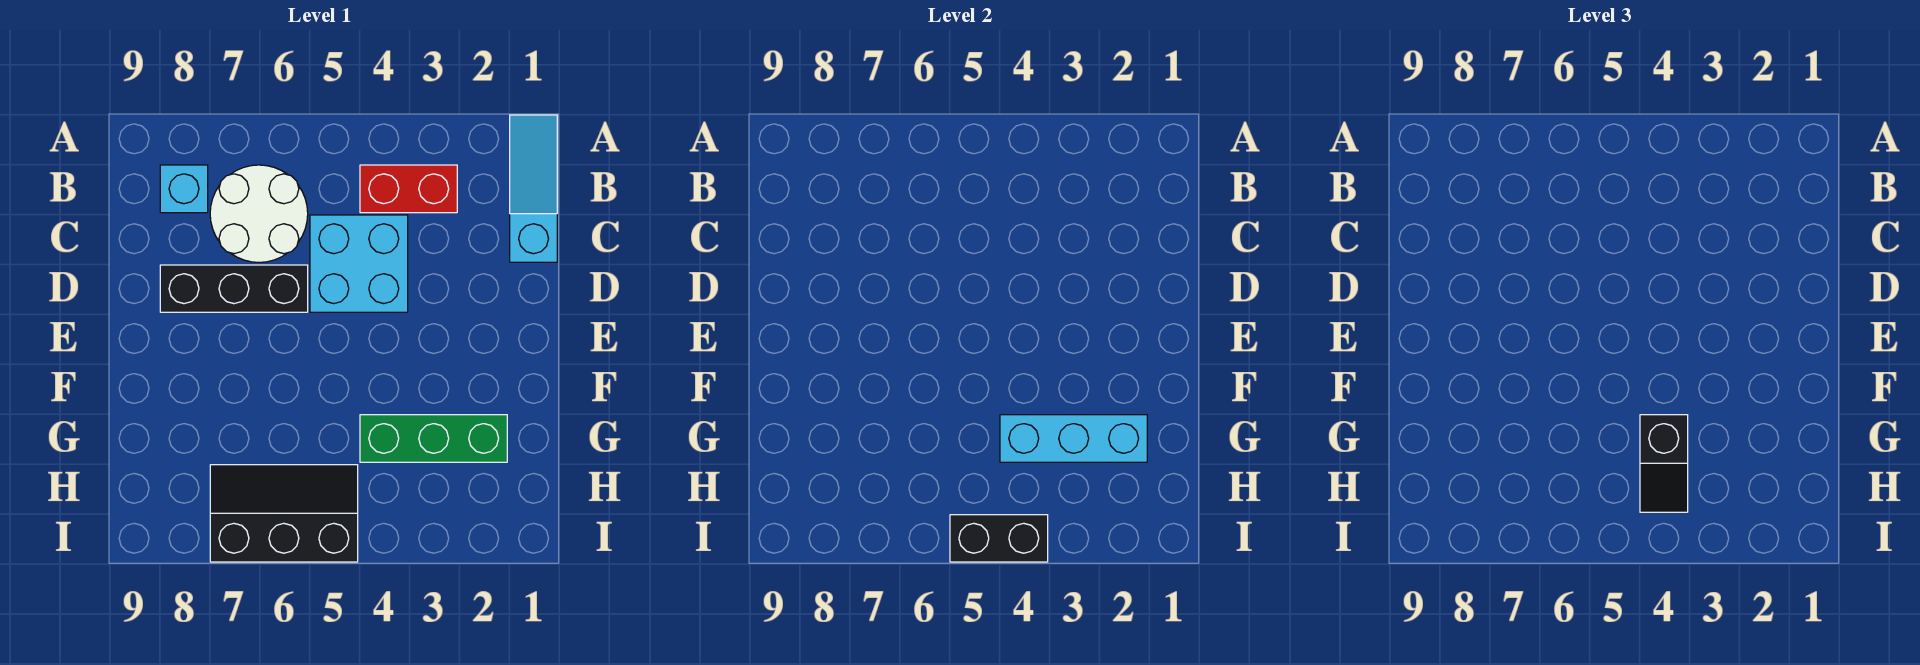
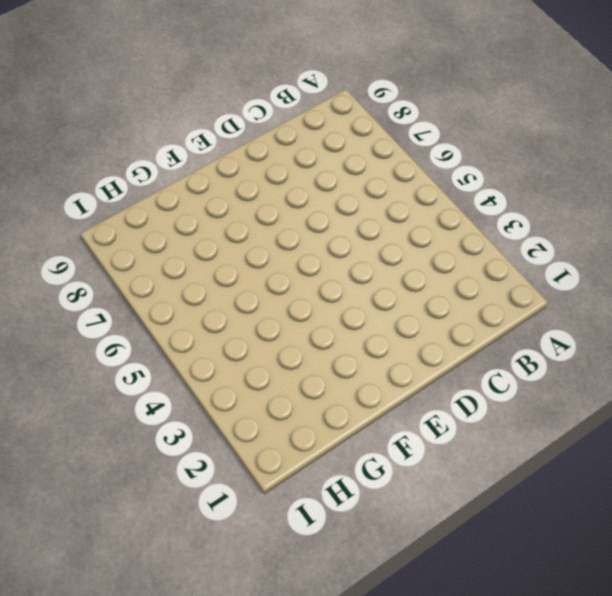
none -> cyan 1x3 slope [510,115,557,262]
none -> red 1x2 brick [360,165,457,213]

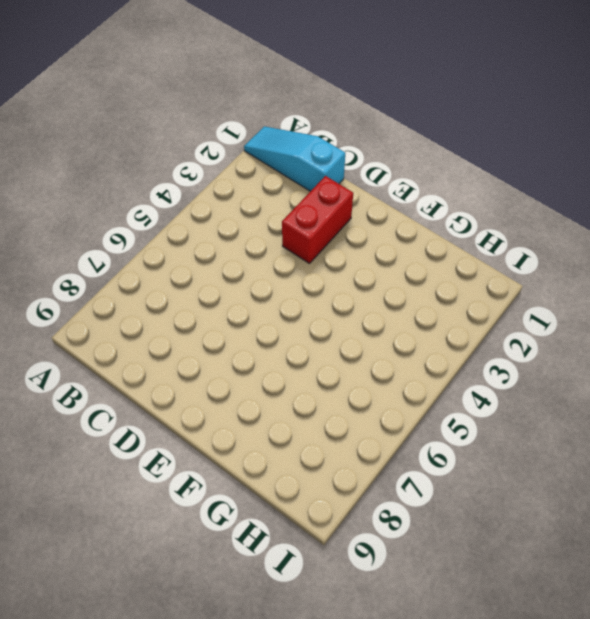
red 1x2 brick [282,176,353,263] -> red 1x2 brick moved to [360,165,457,213]
none -> white 2x2 round brick [210,165,308,262]
none -> cyan 1x1 brick [160,165,208,213]

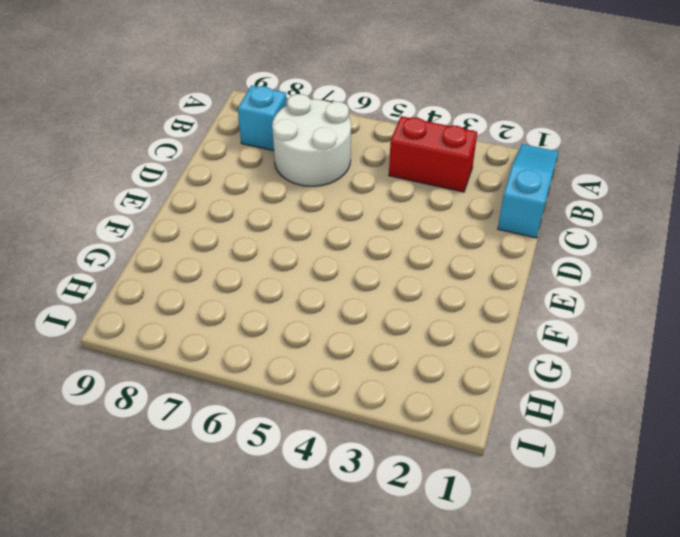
none -> cyan 2x2 brick [310,215,408,312]
none -> black 1x3 brick [160,265,308,312]

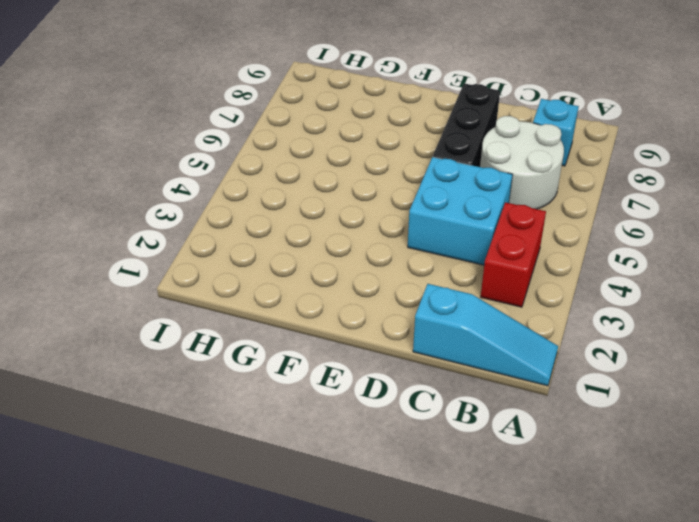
none -> green 1x3 brick [360,415,507,462]
none -> black 2x3 slope [210,465,358,562]

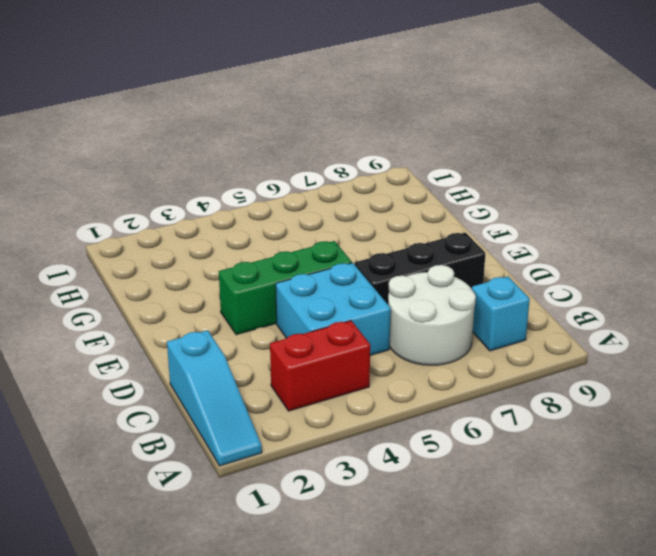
green 1x3 brick [219,241,352,335] -> green 1x3 brick moved to [360,415,507,462]
none -> black 2x3 slope [210,465,358,562]
none -> cyan 1x3 brick [1000,415,1147,462]

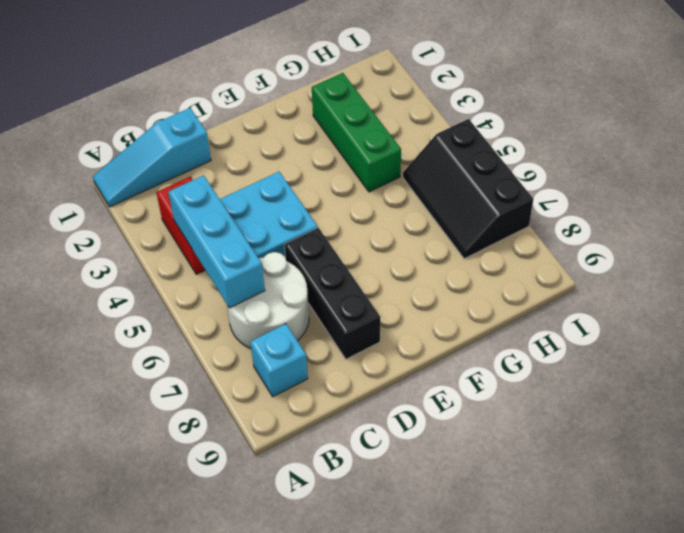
cyan 1x3 brick [168,175,265,308] -> cyan 1x3 brick moved to [1000,415,1147,462]
none -> black 1x2 brick [950,515,1048,562]
none -> black 1x2 slope [1640,415,1688,512]

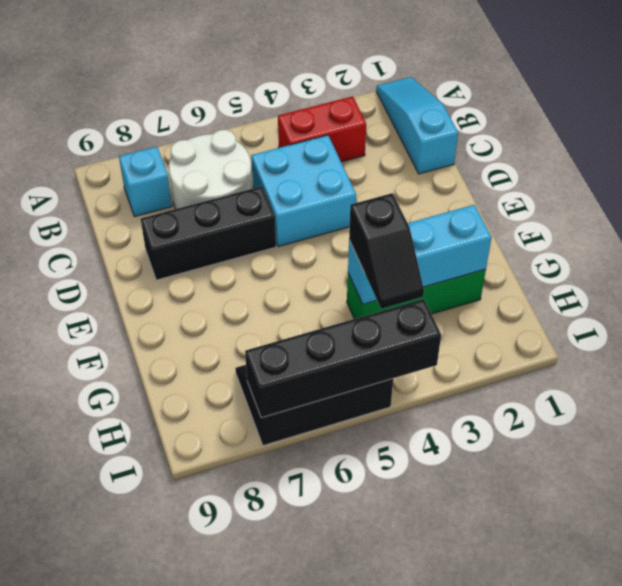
black 1x4 brick [245,299,441,418] -> black 1x2 brick [950,515,1048,562]

